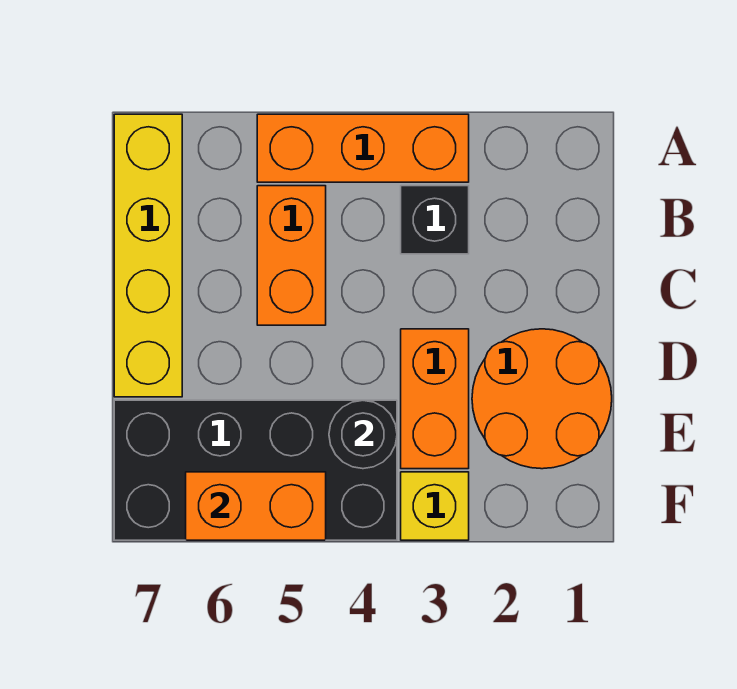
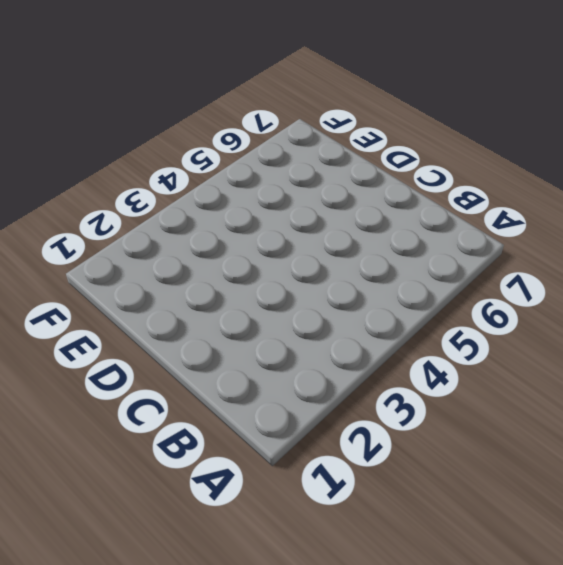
none -> orange 1x3 brick [257,114,469,182]
none -> yellow 1x4 brick [114,114,182,397]

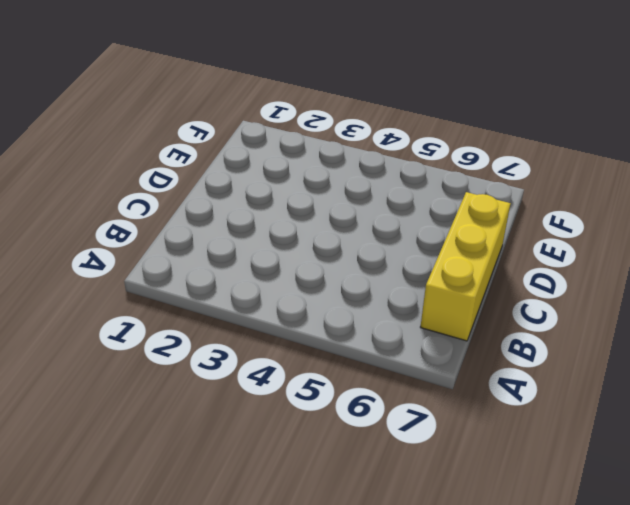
yellow 1x3 brick [421,192,511,341] -> yellow 1x4 brick [114,114,182,397]
none -> orange 1x3 brick [257,114,469,182]
none -> black 1x1 brick [401,186,469,254]

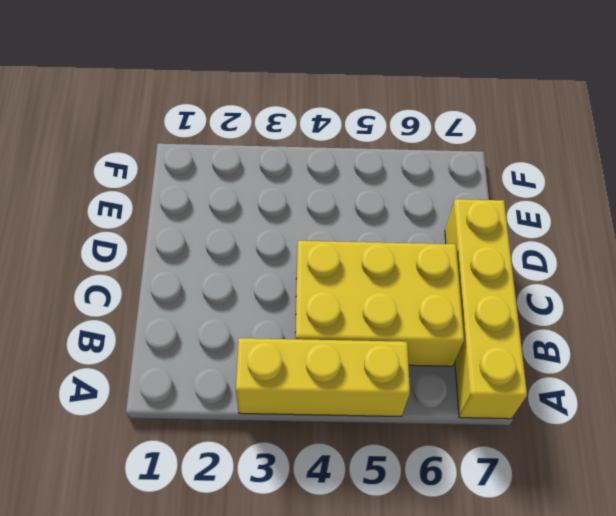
yellow 1x3 brick [236,338,410,417] -> orange 1x3 brick [257,114,469,182]
yellow 2x3 brick [295,241,464,366] -> orange 1x2 brick [257,186,326,325]
none -> black 1x1 brick [401,186,469,254]
none -> orange 2x2 round brick [472,329,612,469]

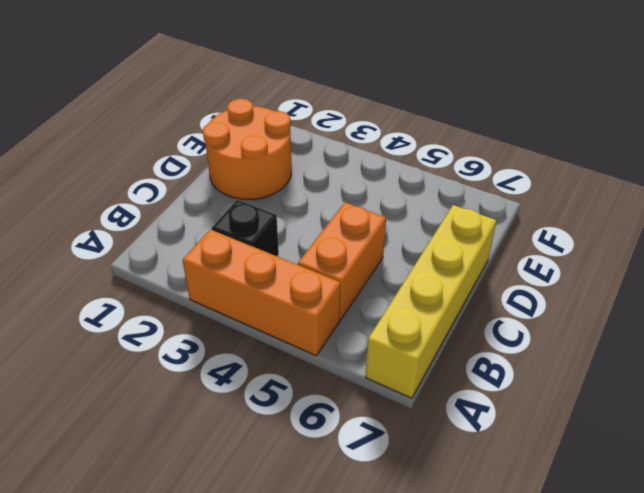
none -> orange 1x2 brick [401,329,469,469]
none -> black 2x4 brick [114,400,397,540]

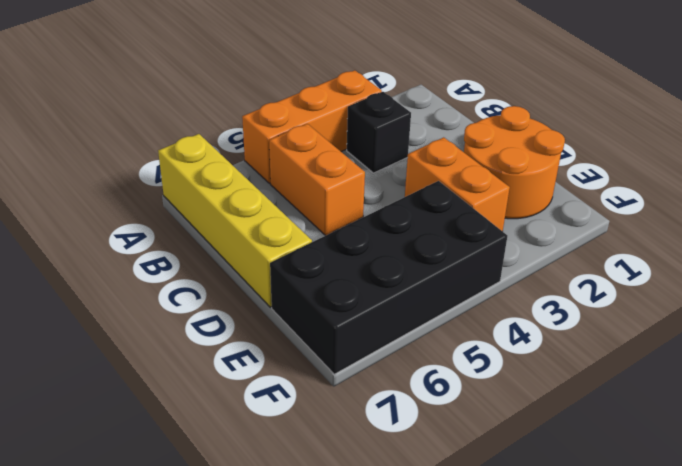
none -> yellow 1x1 brick [401,472,469,540]
none -> black 1x1 round brick [329,400,397,469]

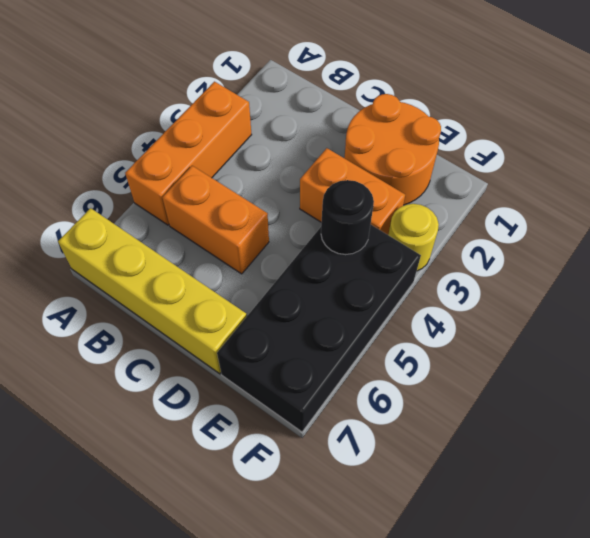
yellow 1x1 round brick [388,204,439,271] -> yellow 1x1 brick [401,472,469,540]
none -> black 1x1 brick [401,186,469,254]
none -> orange 1x2 brick [186,472,326,540]

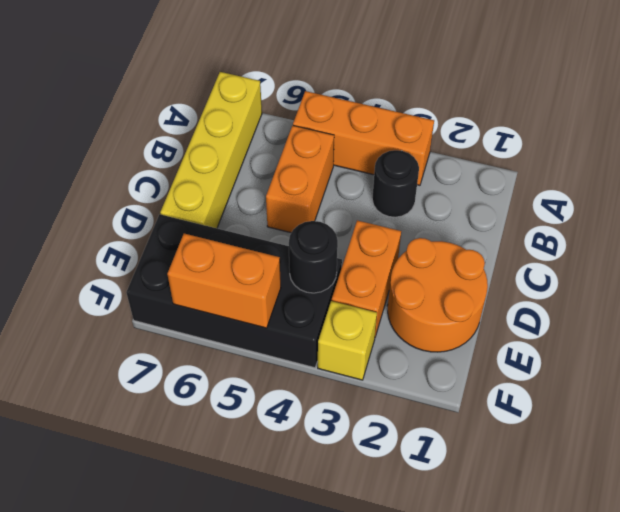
black 1x1 round brick [372,150,419,217] -> black 1x1 brick [401,186,469,254]

